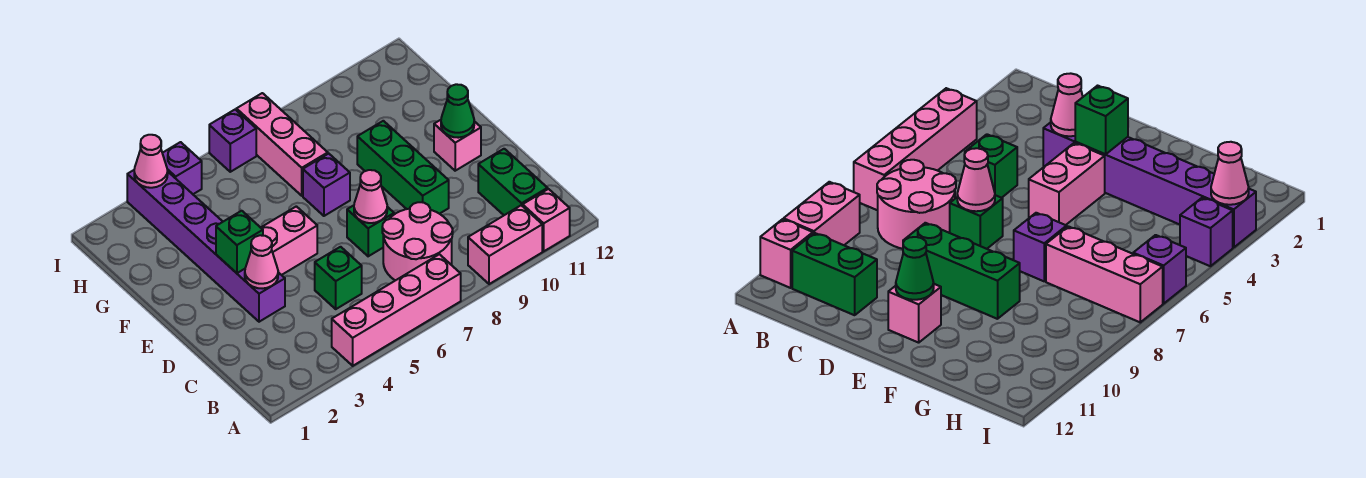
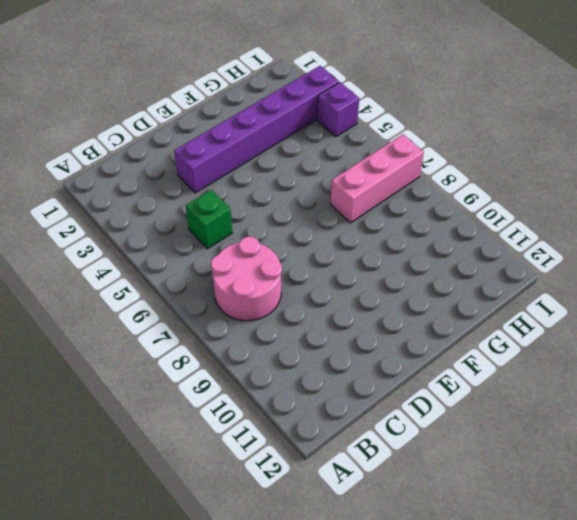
none -> pink 1x4 brick [332,254,461,366]
none -> pink 1x2 brick [468,205,542,284]
none -> pink 1x1 brick [523,189,570,251]

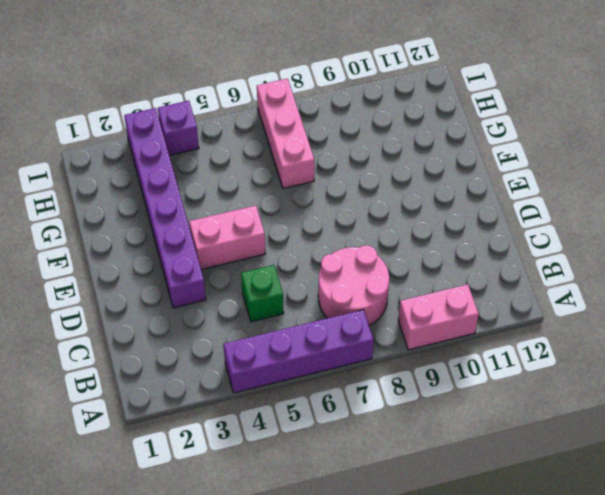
purple 1x4 brick [224,310,373,393] -> pink 1x4 brick [332,254,461,366]
none -> pink 1x1 brick [523,189,570,251]
none -> green 1x2 brick [478,149,548,215]
none -> green 1x1 brick [347,205,394,256]

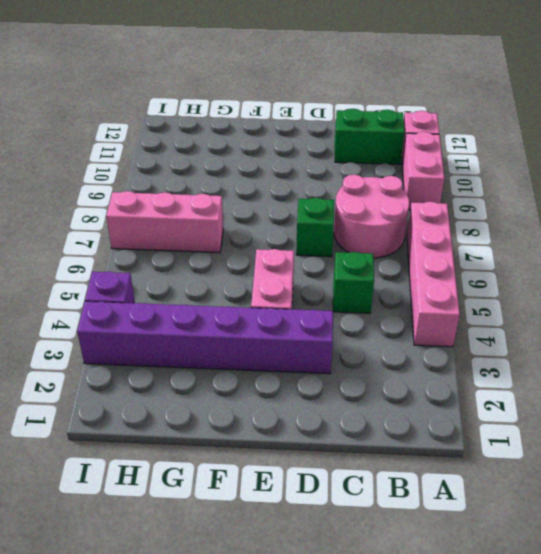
none -> green 1x3 brick [357,121,449,214]
none -> pink 1x1 brick [434,120,481,171]
none -> purple 1x1 brick [303,154,350,216]

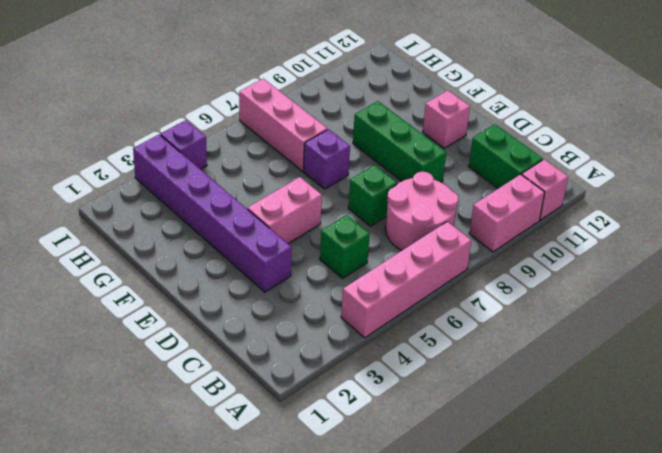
none -> purple 1x1 brick [209,110,256,172]
none -> pink 1x1 cone [245,235,278,289]
none -> pink 1x1 cone [354,170,387,223]

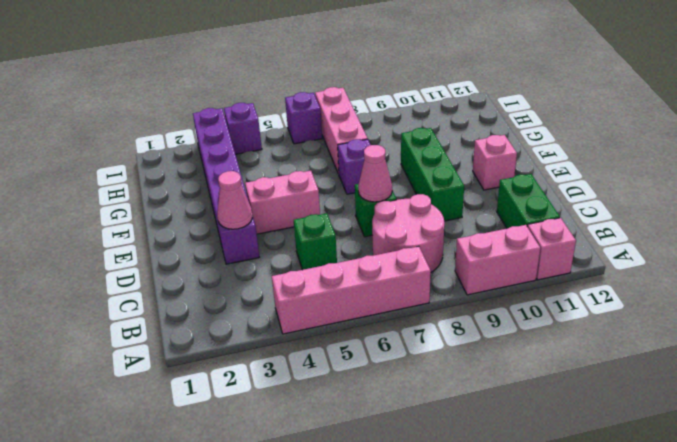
none -> green 1x1 brick [216,211,263,273]
none -> green 1x1 cone [441,84,474,138]
none -> pink 1x1 cone [134,135,168,188]

